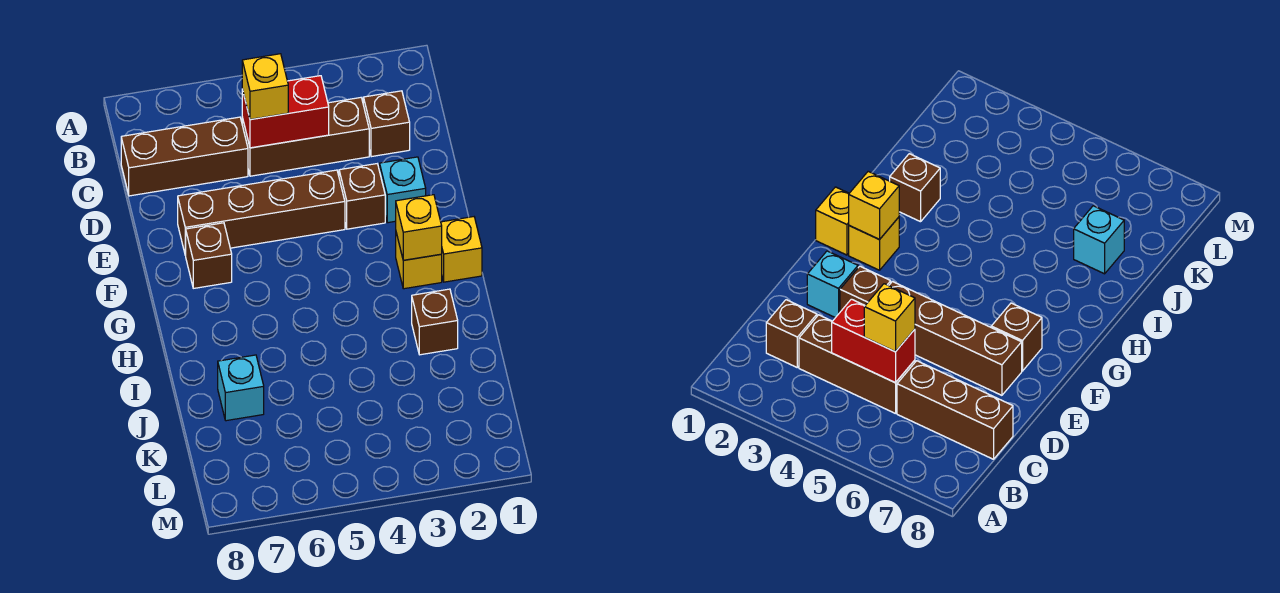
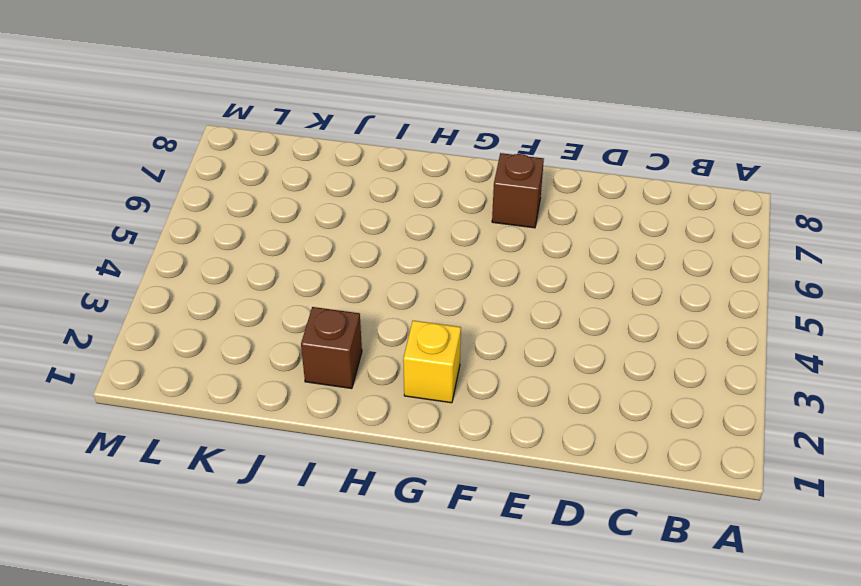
none -> brown 1x1 brick [363,91,410,157]
none -> brown 1x3 brick [242,98,369,176]
none -> brown 1x3 brick [121,117,248,196]

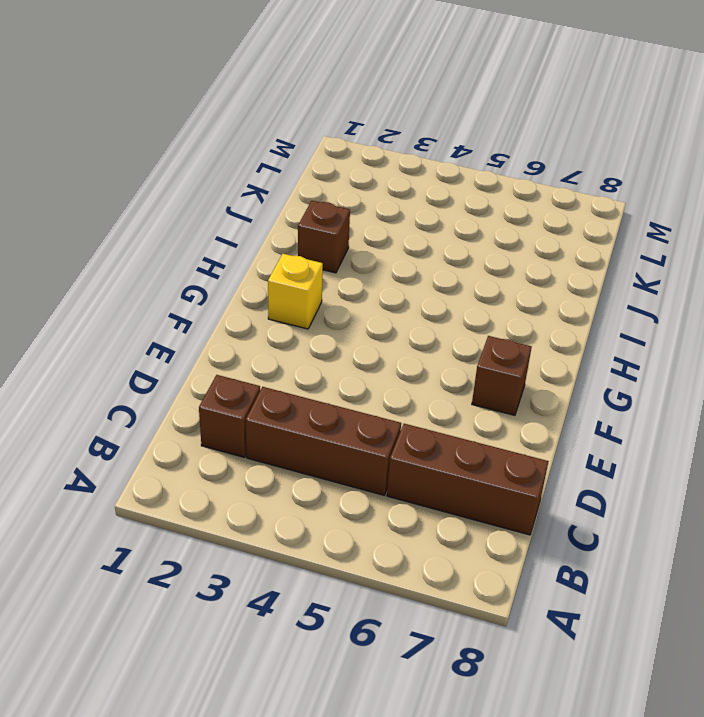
none -> cyan 1x1 brick [380,157,426,223]
none -> brown 1x1 brick [339,164,385,229]
none -> brown 1x4 brick [178,170,345,255]

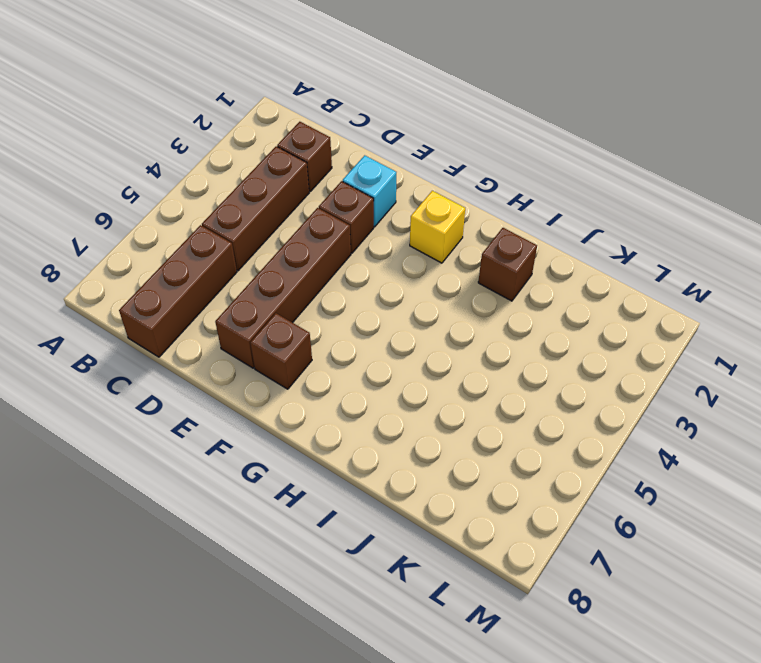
none -> yellow 1x1 brick [441,217,482,282]
none -> cyan 1x1 brick [218,355,264,421]
none -> red 1x2 brick [242,76,329,148]

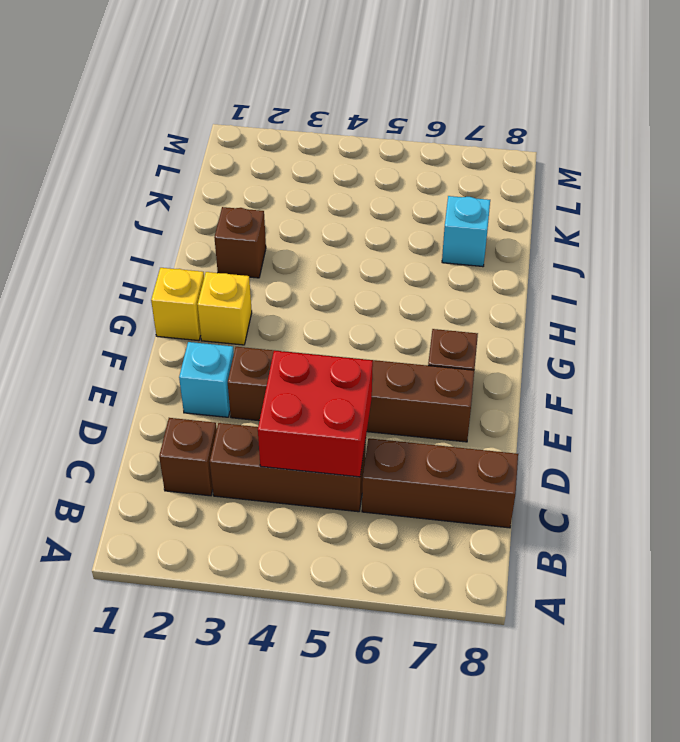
red 2x2 brick [258,351,373,477] -> red 1x2 brick [242,76,329,148]
none -> yellow 1x1 brick [396,195,442,260]
none -> yellow 1x1 brick [242,54,288,119]

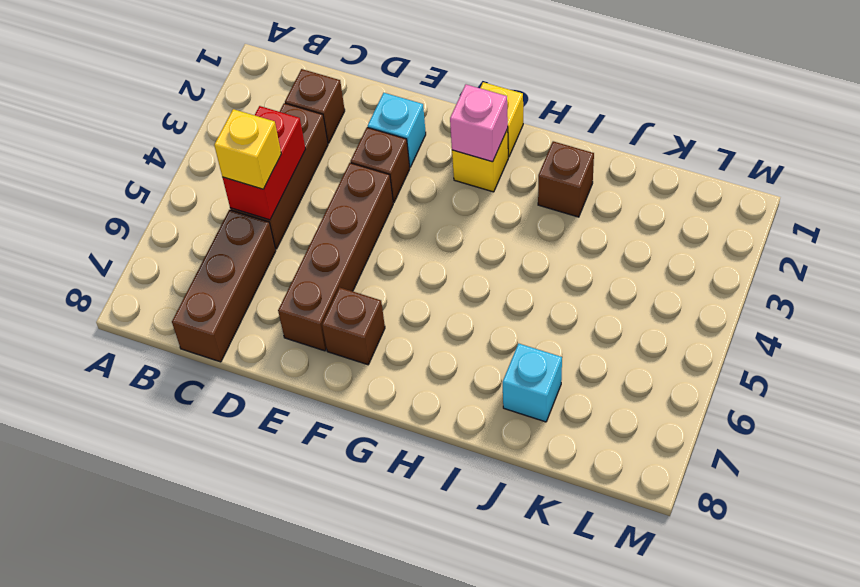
pink 1x1 brick [450,84,508,162] -> yellow 1x1 brick [396,195,442,260]

